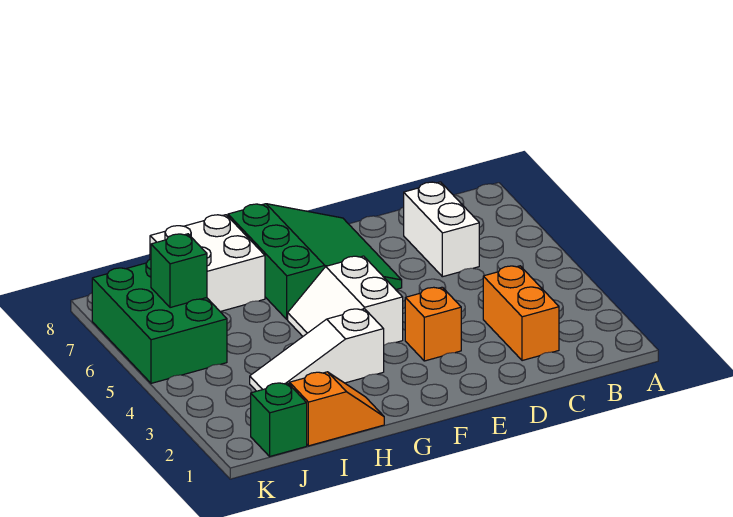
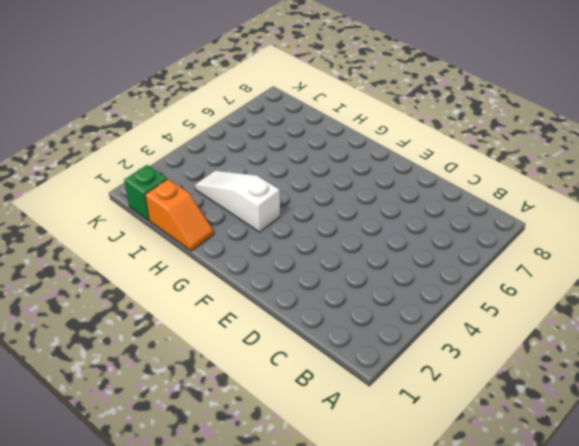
none -> orange 1x2 brick [483,266,559,361]
none -> white 1x2 brick [404,182,479,277]

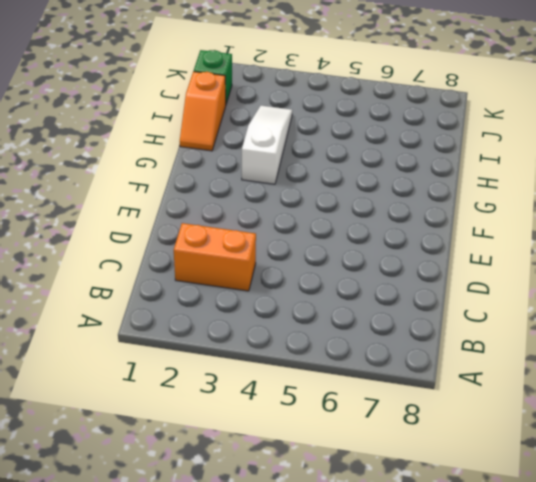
none -> white 1x2 brick [404,182,479,277]
none -> orange 1x1 brick [405,287,461,361]

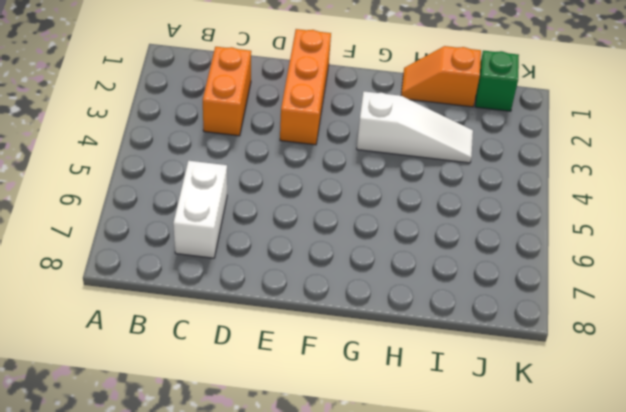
orange 1x3 brick [280,29,331,145] -> orange 1x1 brick [405,287,461,361]
none -> green 3x3 slope [228,204,402,319]
none -> white 2x2 slope [288,256,403,345]

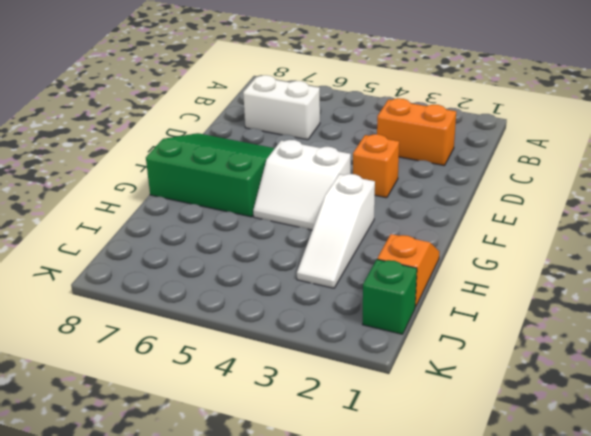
none -> white 2x2 brick [150,215,265,311]
none -> green 2x3 brick [92,259,227,383]

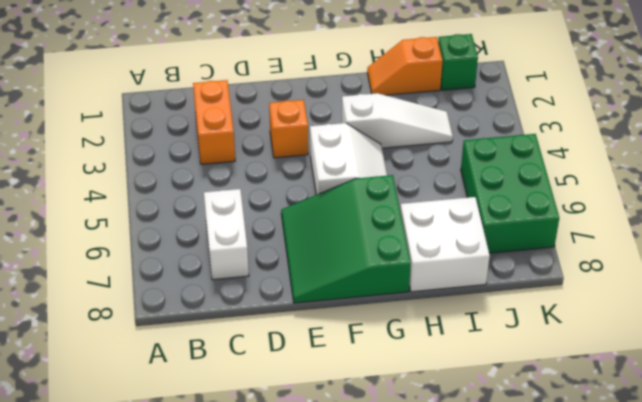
none -> green 1x1 brick [151,234,207,308]

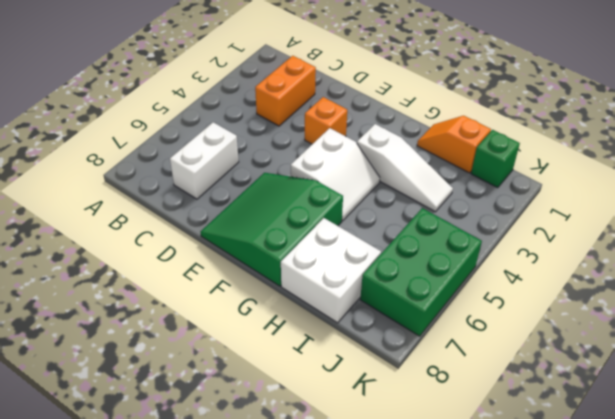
none -> green 1x1 brick [151,234,207,308]

